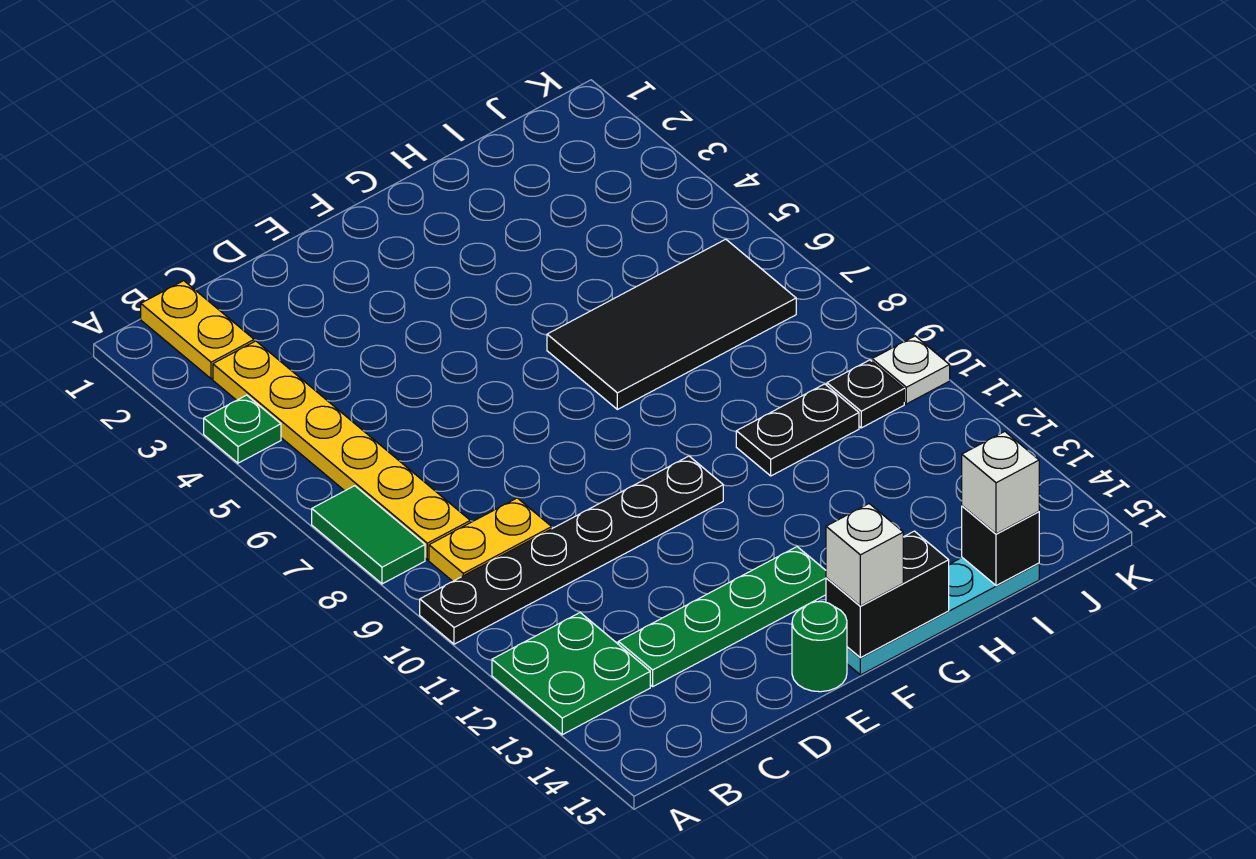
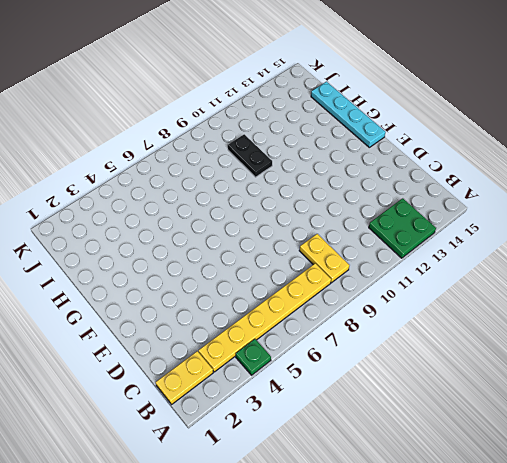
none -> green 1x2 tile [312,486,425,584]
none -> black 1x6 plate [420,456,723,644]
none -> green 1x4 plate [618,547,826,686]

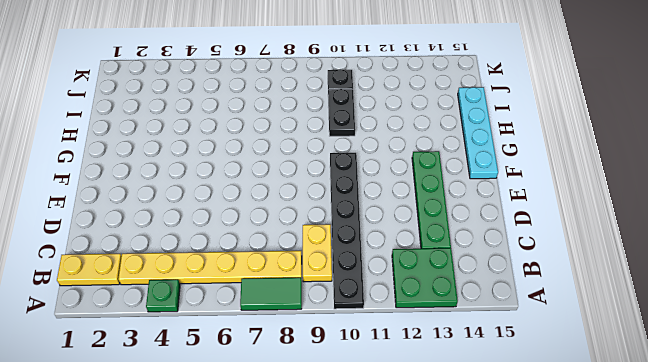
none -> green 1x1 round brick [792,602,847,692]
none -> black 2x4 tile [547,239,796,410]
none -> white 1x1 plate [872,336,950,404]

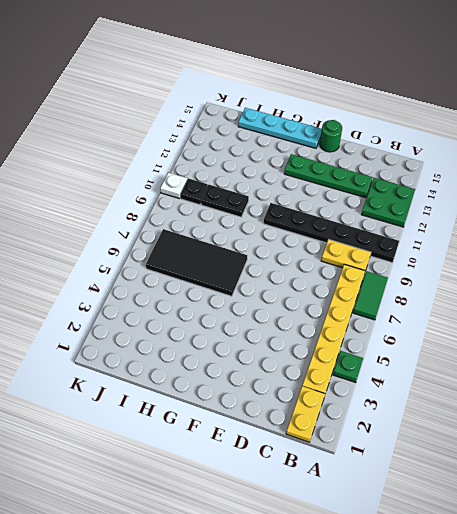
none -> black 1x2 brick [826,531,949,658]
none -> black 1x1 brick [962,506,1039,586]
none -> white 1x1 brick [826,504,903,606]

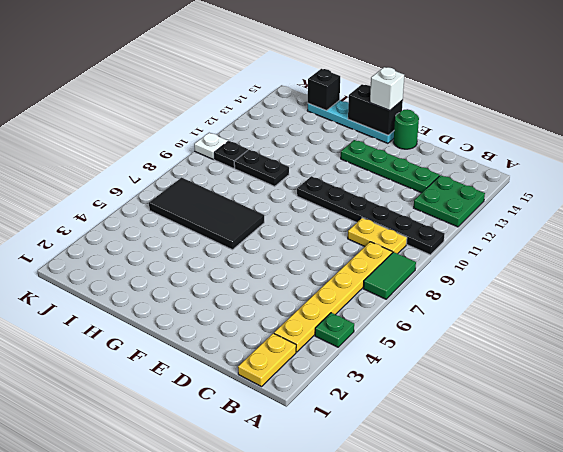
none -> white 1x1 brick [962,431,1039,534]

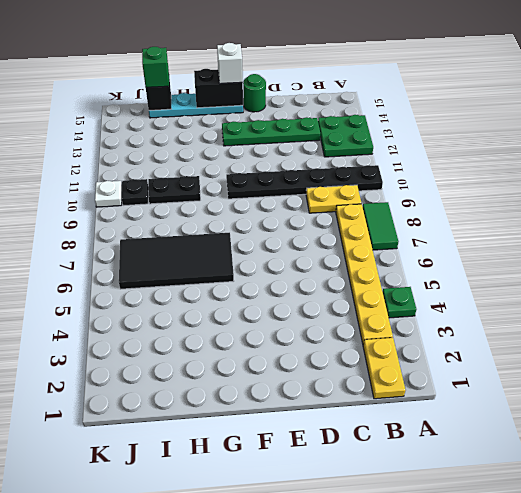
green 1x1 brick [142,47,169,87] -> white 1x1 brick [962,431,1039,534]

